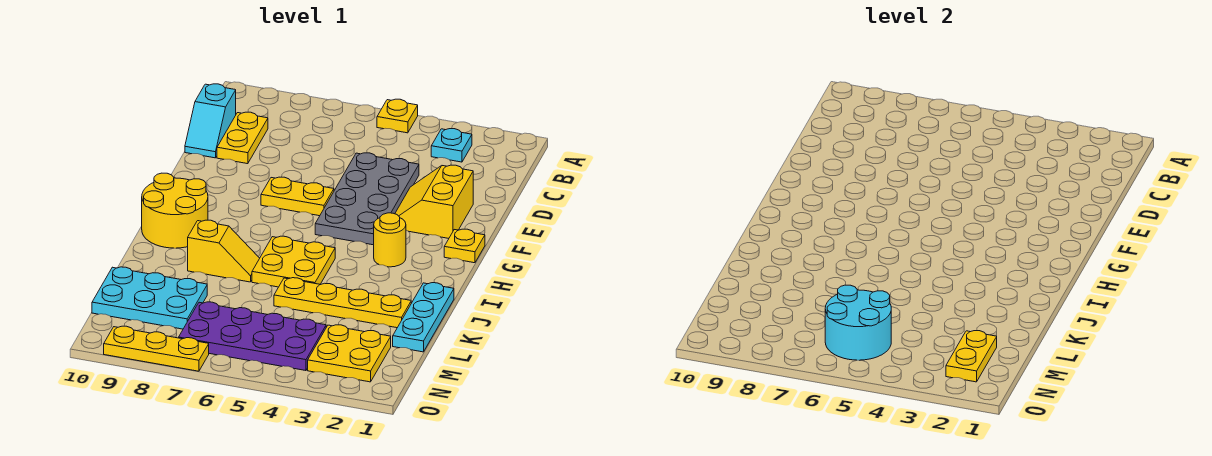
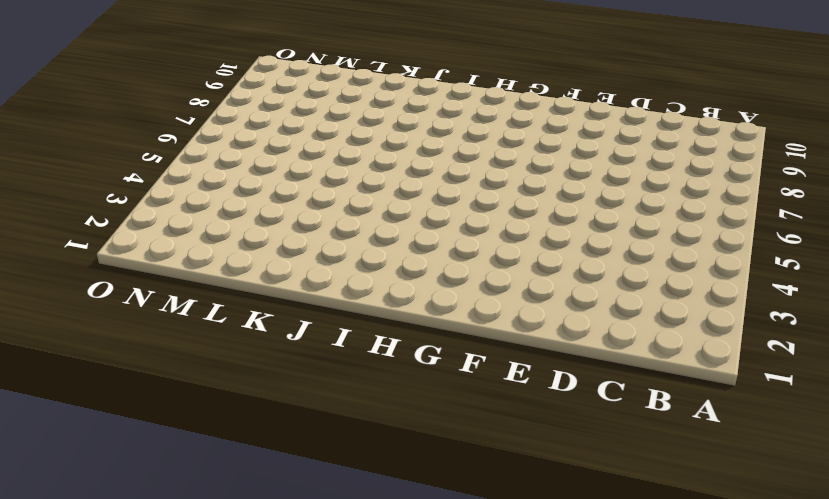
none -> yellow 1x1 plate [377,99,418,133]
none -> cyan 1x1 plate [431,129,472,162]
none -> yellow 1x2 plate [217,112,268,164]

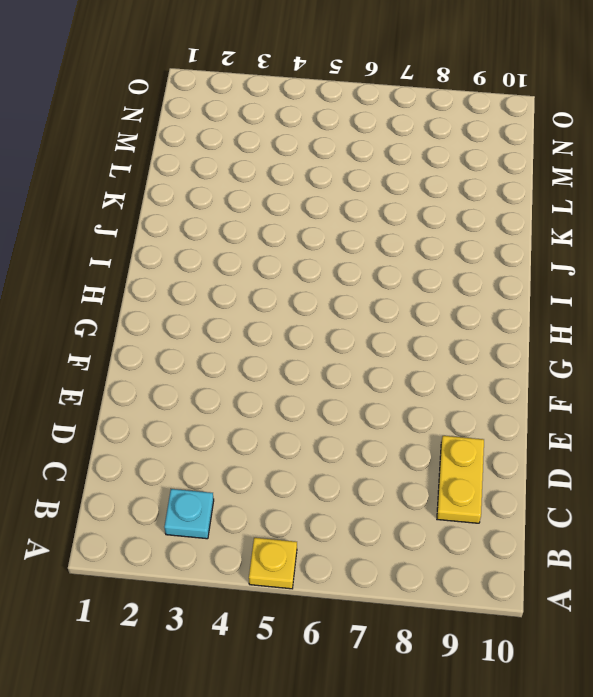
none -> cyan 1x2 slope [185,84,236,158]
none -> grey 2x4 plate [315,153,419,245]
none -> yellow 2x2 slope [395,165,473,238]

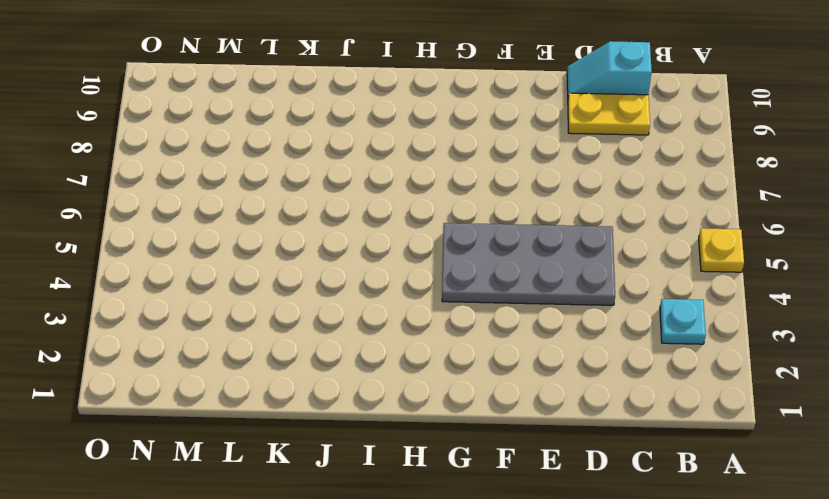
none -> yellow 2x2 slope [395,165,473,238]
none -> yellow 1x2 plate [261,177,334,216]
none -> yellow 1x1 plate [444,229,485,263]

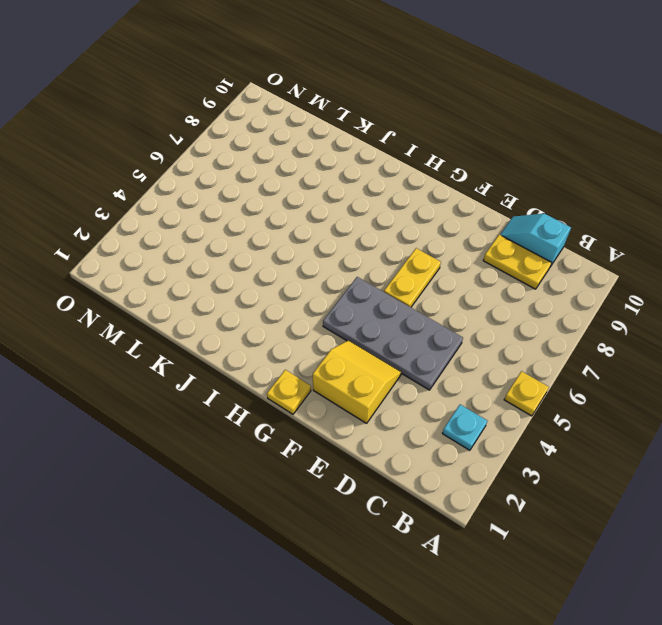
none -> yellow 1x1 round brick [374,213,406,267]
none -> yellow 2x2 round brick [142,173,208,248]
none -> yellow 2x2 plate [252,236,335,287]

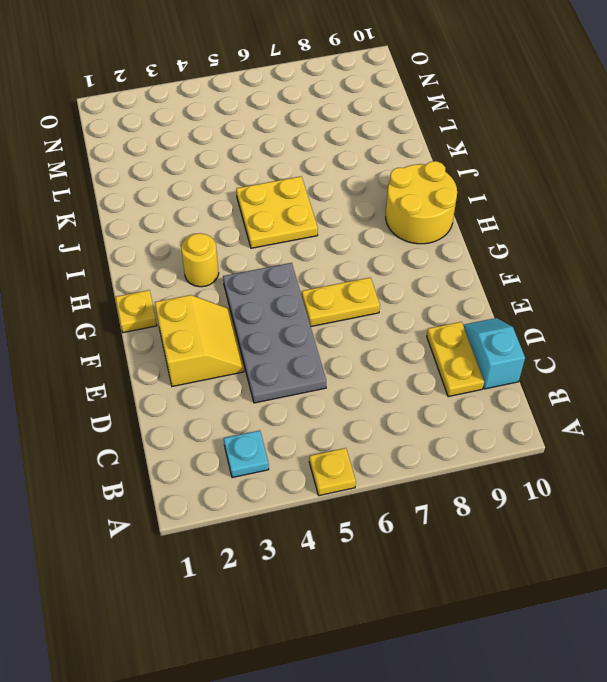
none -> cyan 1x3 plate [393,283,454,352]
none -> yellow 1x2 slope [188,220,260,282]
none -> yellow 1x4 plate [274,278,411,328]

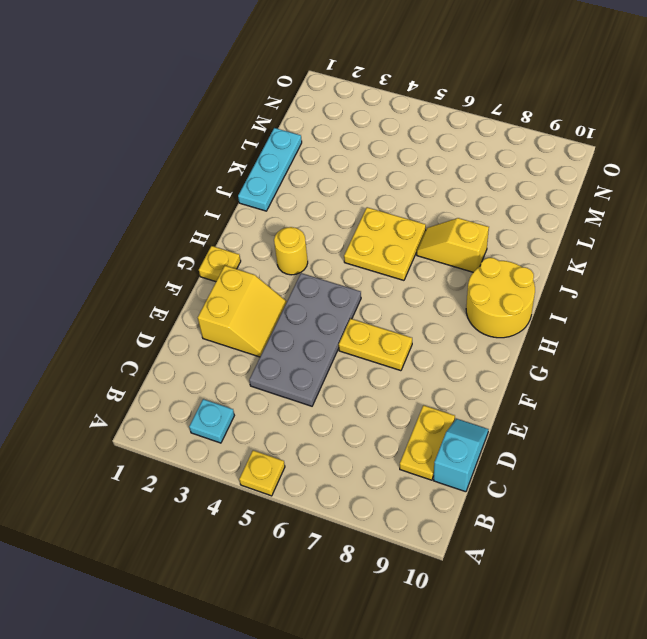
none -> yellow 1x4 plate [274,278,411,328]
none -> cyan 2x3 plate [92,267,207,329]
none -> yellow 2x2 plate [308,325,391,382]

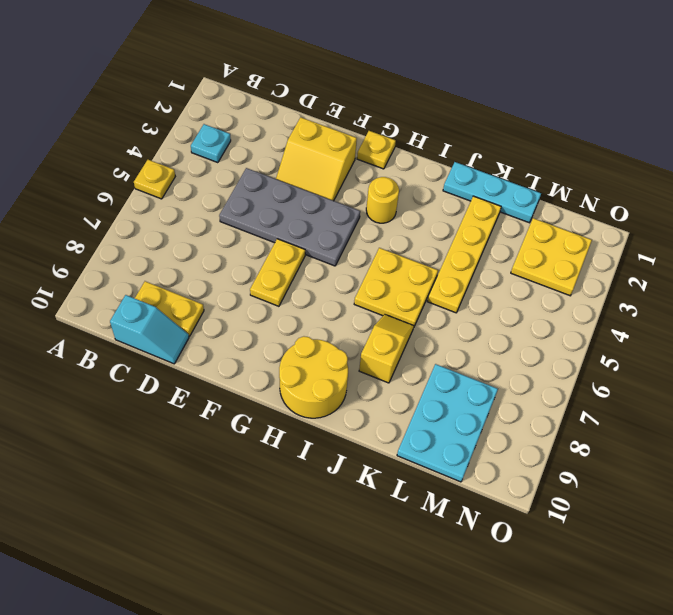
none -> purple 2x4 plate [179,302,326,371]
none -> yellow 1x3 plate [104,326,209,371]
none -> yellow 1x2 plate [946,331,997,382]

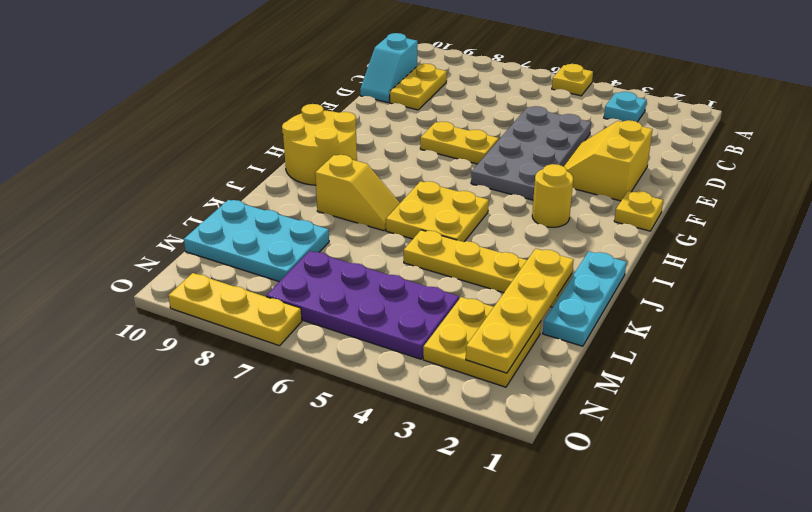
yellow 1x4 plate [466,249,574,373] -> yellow 1x2 plate [946,331,997,382]
none -> cyan 2x2 round brick [825,285,891,360]

